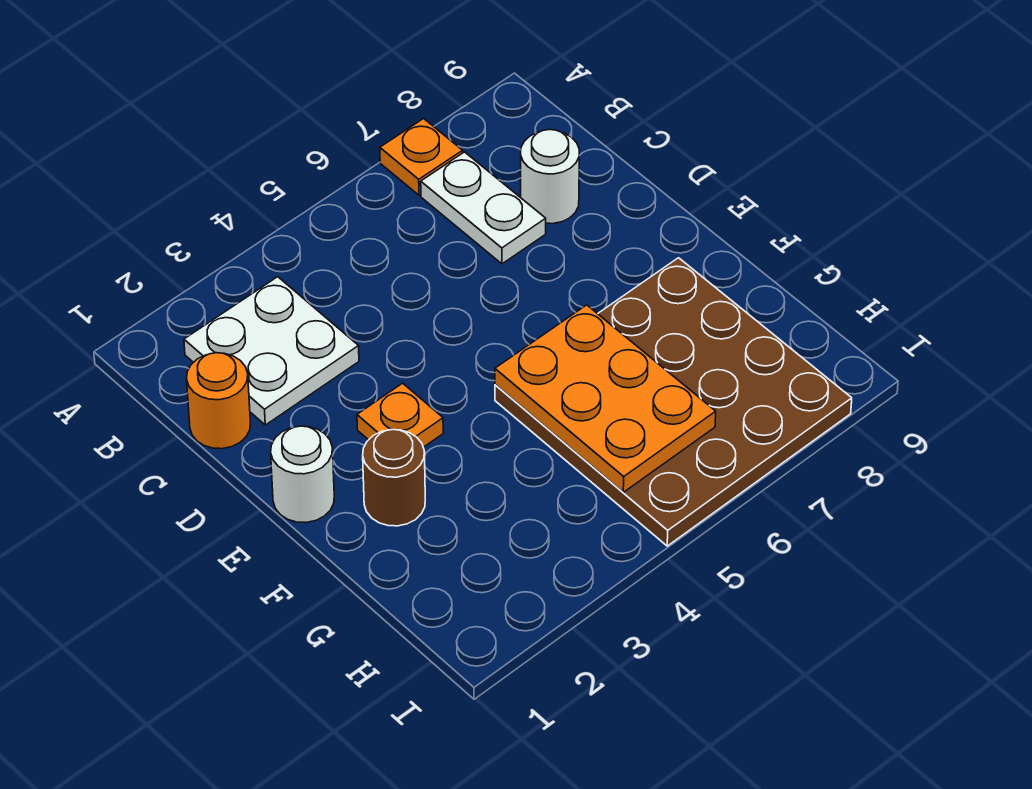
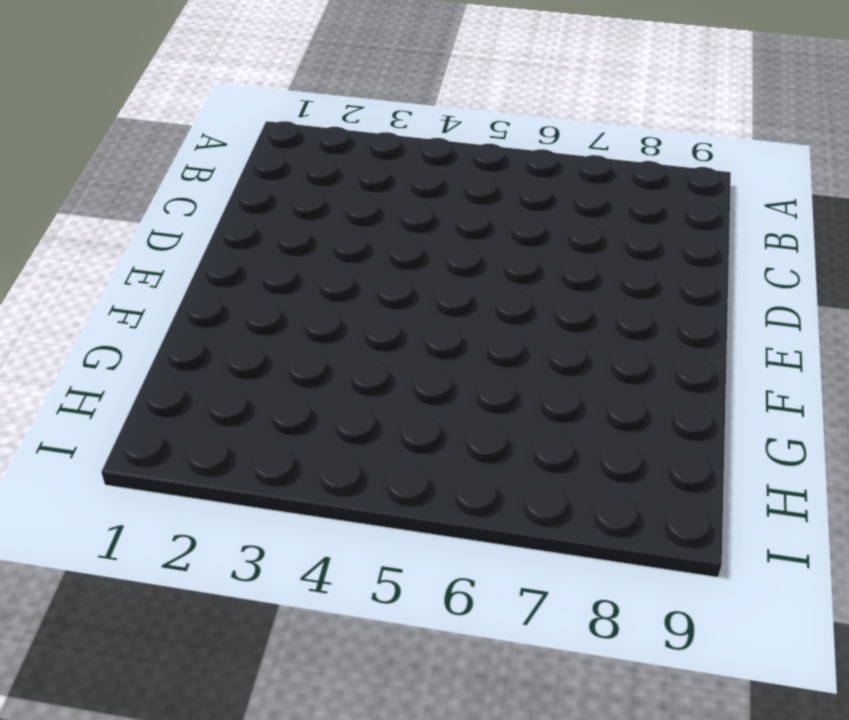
none -> orange 1x1 plate [380,119,463,195]
none -> white 2x2 plate [184,277,359,425]

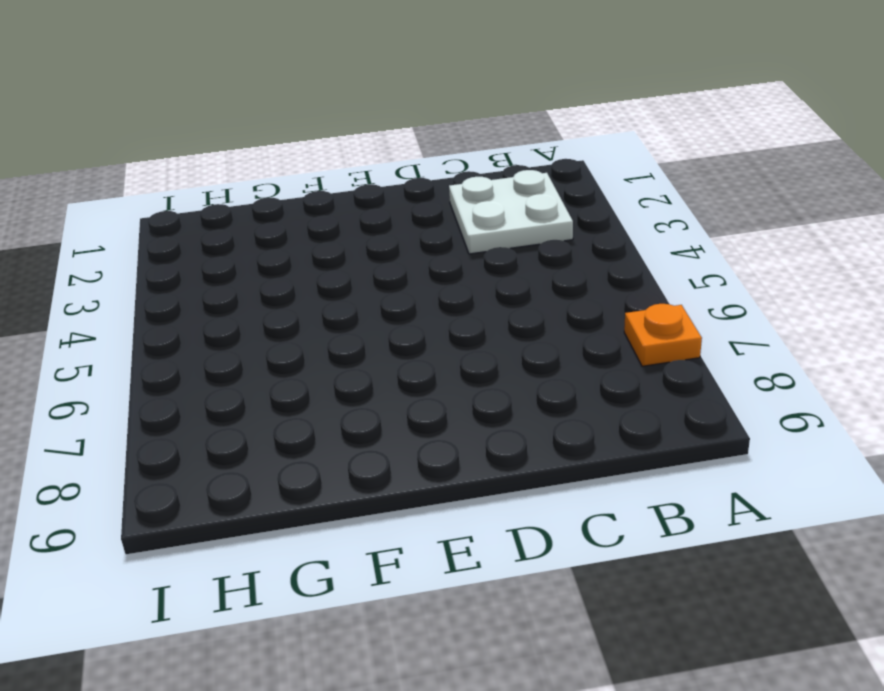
none -> white 1x2 plate [421,152,546,264]
none -> orange 1x1 round brick [187,353,250,449]

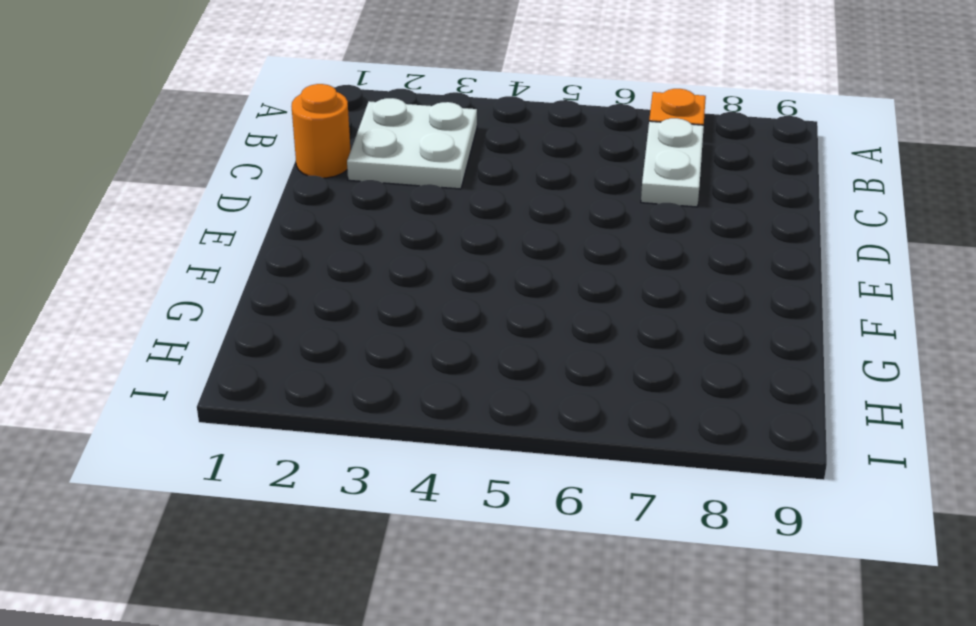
none -> white 1x1 round brick [521,130,580,224]
none -> white 1x1 round brick [271,426,334,523]

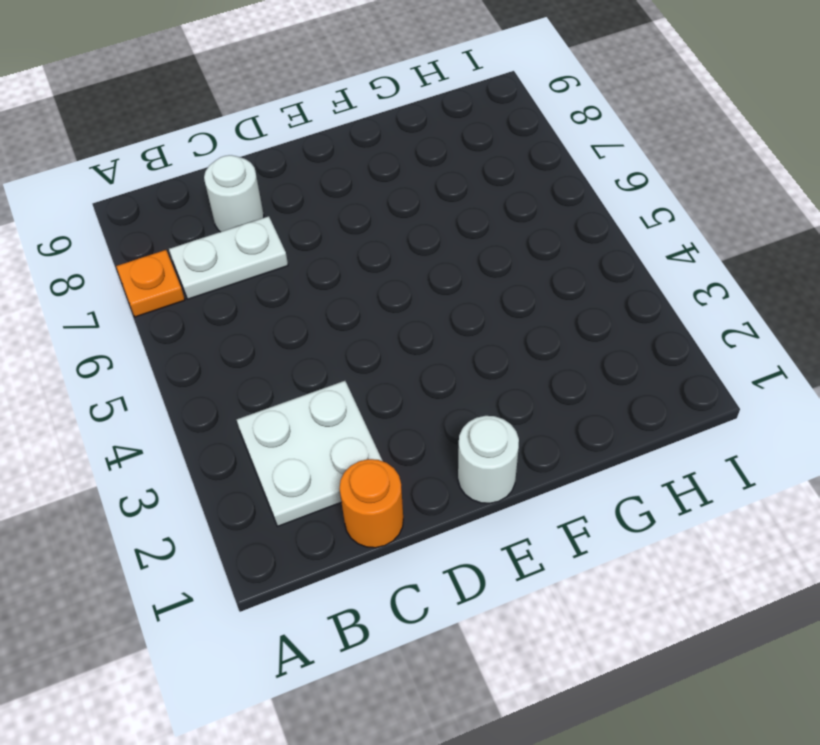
none -> orange 1x1 plate [357,383,443,447]
none -> brown 1x1 round brick [363,430,425,526]

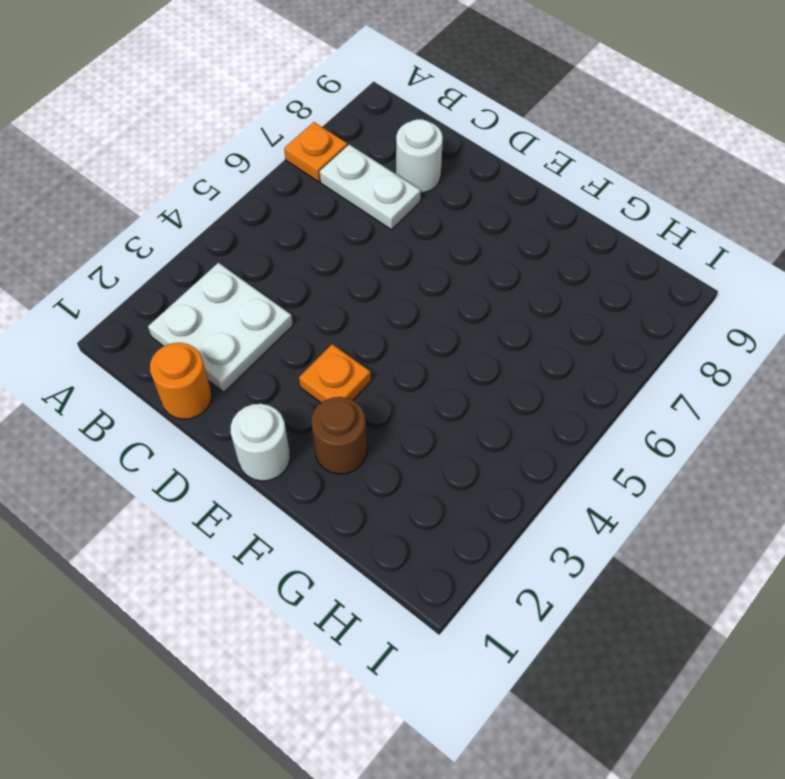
none -> brown 4x4 plate [495,258,852,546]
none -> orange 2x3 plate [495,305,716,492]

